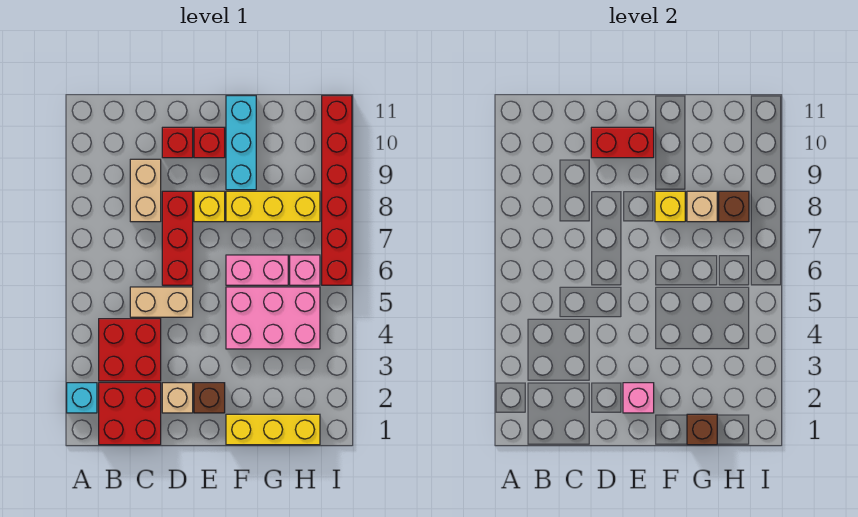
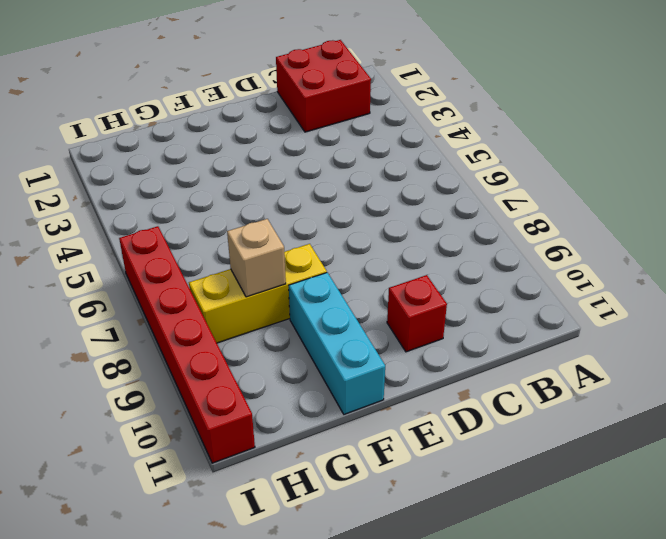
none -> cyan 1x1 brick [67,383,97,413]
none -> red 2x2 brick [99,319,161,381]
none -> tan 1x2 brick [130,287,193,317]

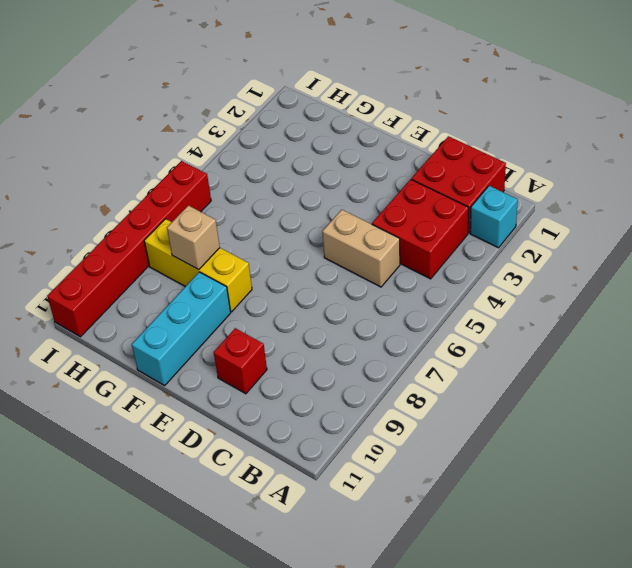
none -> tan 1x2 brick [130,159,161,222]
none -> tan 1x1 brick [162,383,193,413]
none -> red 1x3 brick [162,191,193,285]

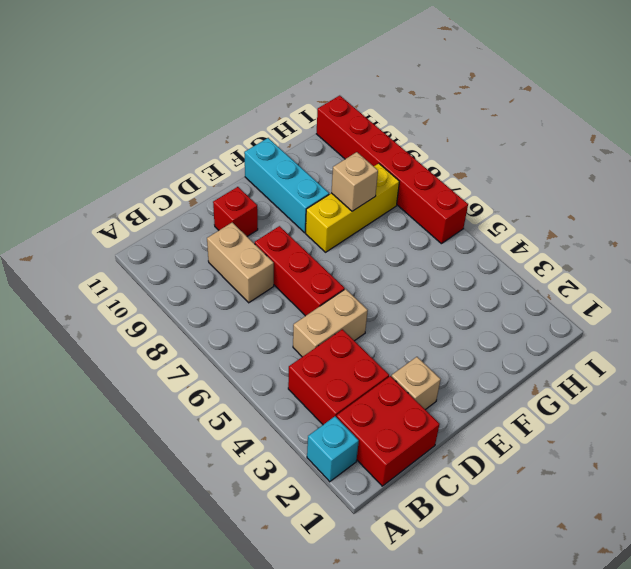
none -> brown 1x1 brick [194,383,225,413]
none -> yellow 1x1 brick [194,191,225,222]
none -> red 1x1 brick [194,127,225,158]

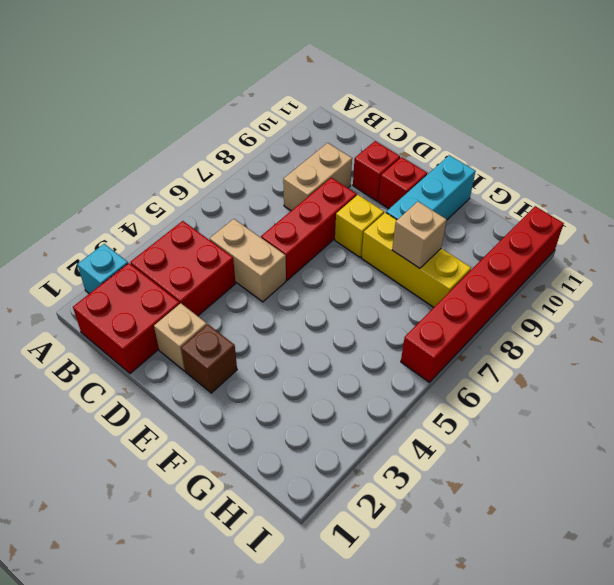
none -> yellow 1x3 brick [226,414,320,445]
none -> pink 2x3 brick [226,287,320,349]
none -> pink 1x2 brick [226,255,288,285]

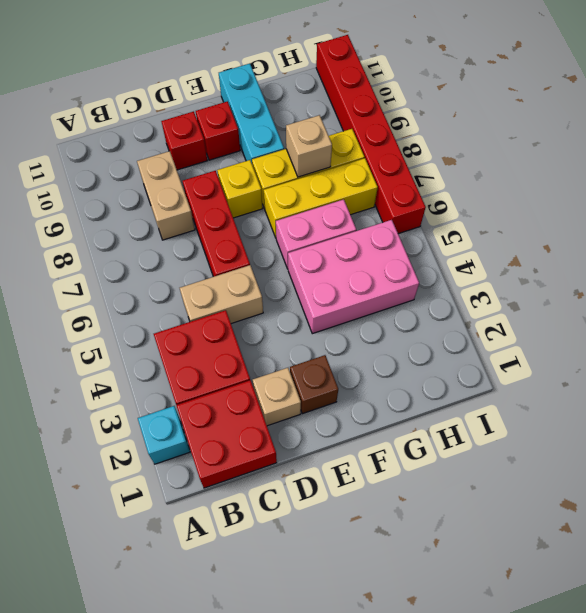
yellow 1x3 brick [264,158,378,238] -> yellow 1x3 brick moved to [226,414,320,445]
none -> pink 1x1 brick [290,255,320,285]
none -> red 1x2 brick [591,127,654,158]
none -> pink 1x1 brick [623,383,654,413]

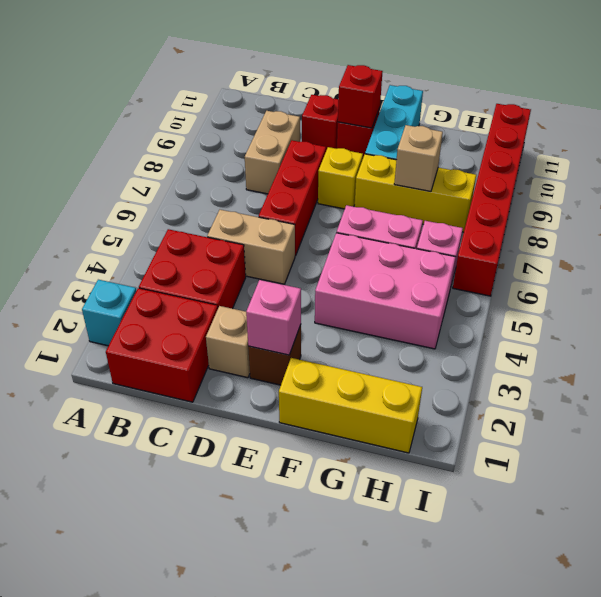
red 1x1 brick [338,65,383,128] -> red 1x2 brick [591,127,654,158]
none -> yellow 1x1 brick [655,191,685,222]
none -> brown 1x1 brick [687,414,717,445]
none -> brown 1x1 brick [719,191,749,222]

